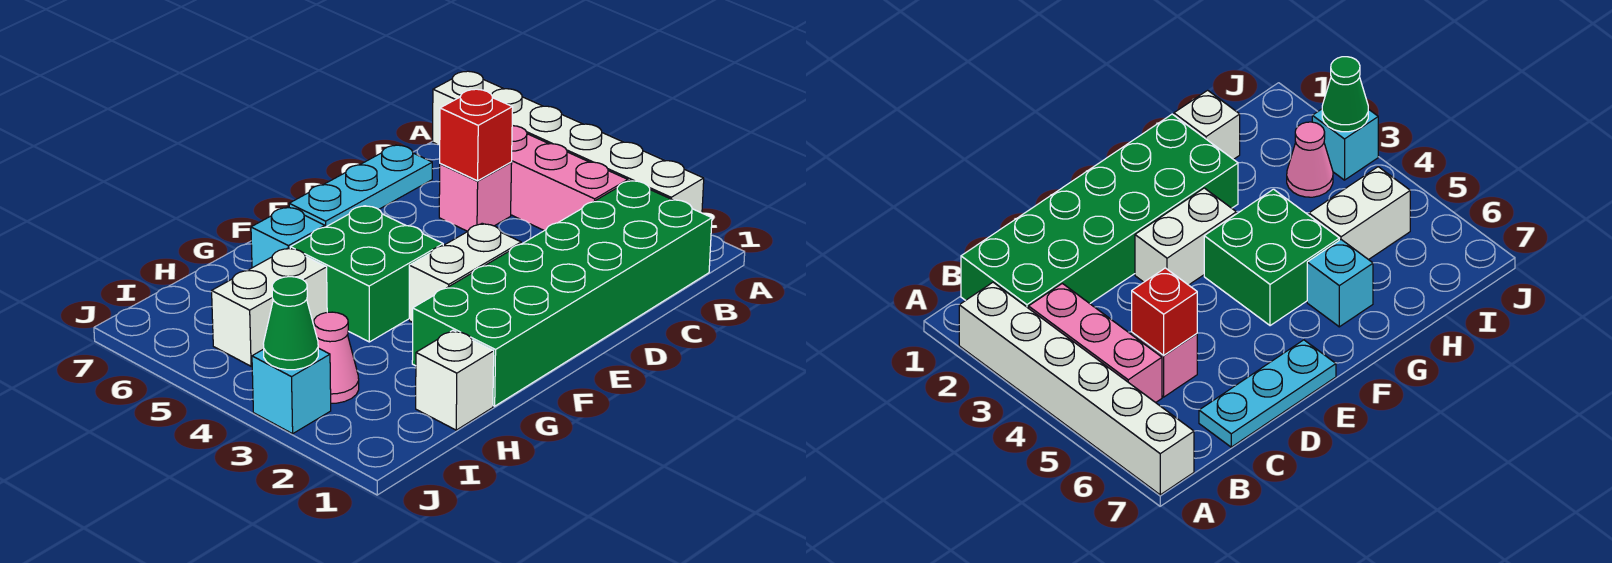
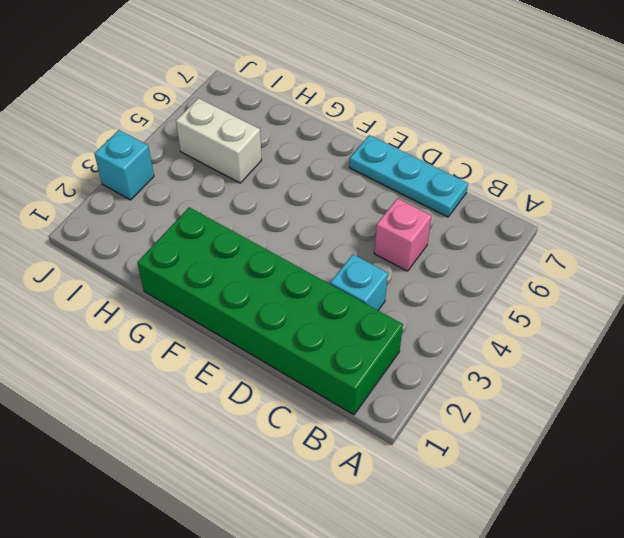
cyan 1x1 brick [330,254,388,310] -> cyan 1x1 brick moved to [251,207,325,268]
none -> white 1x6 brick [433,71,704,213]
none -> pink 1x3 brick [511,126,628,231]
none -> white 1x2 brick [409,223,521,322]

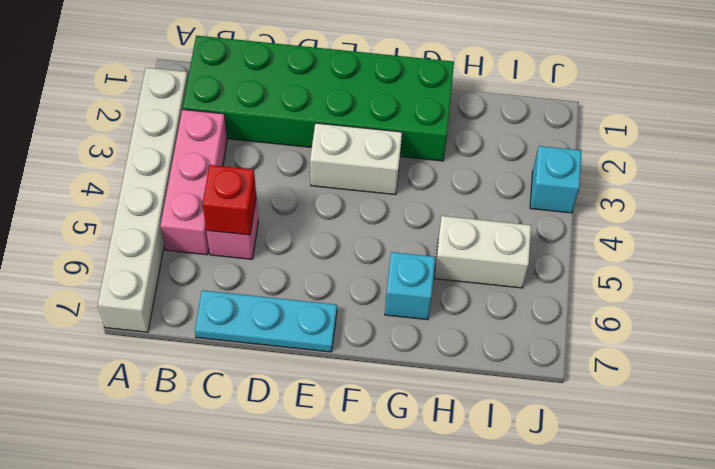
none -> green 2x2 brick [290,206,443,342]
none -> white 1x1 brick [416,330,494,430]
none -> pink 1x1 cone [314,312,359,403]

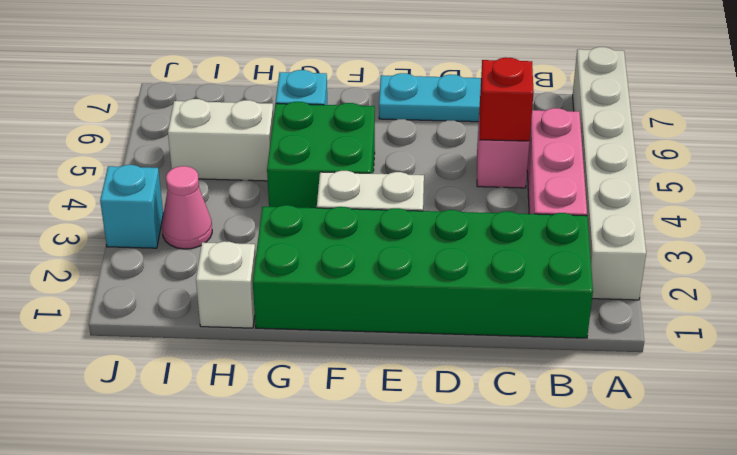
none -> green 1x1 cone [263,277,318,370]

